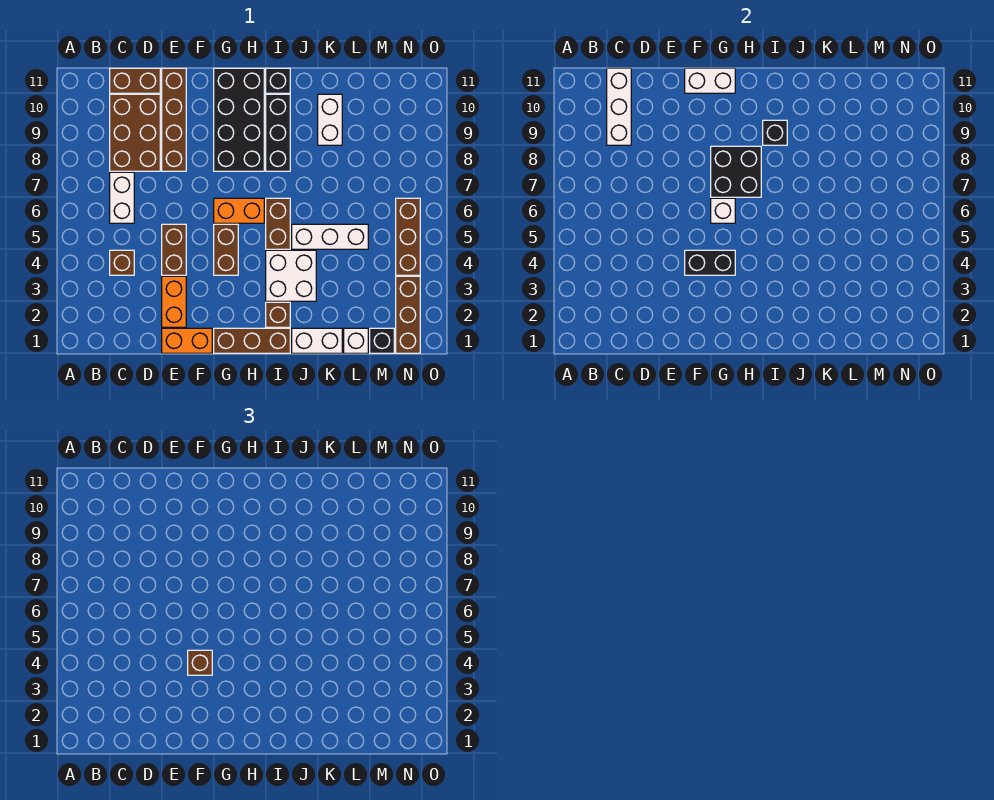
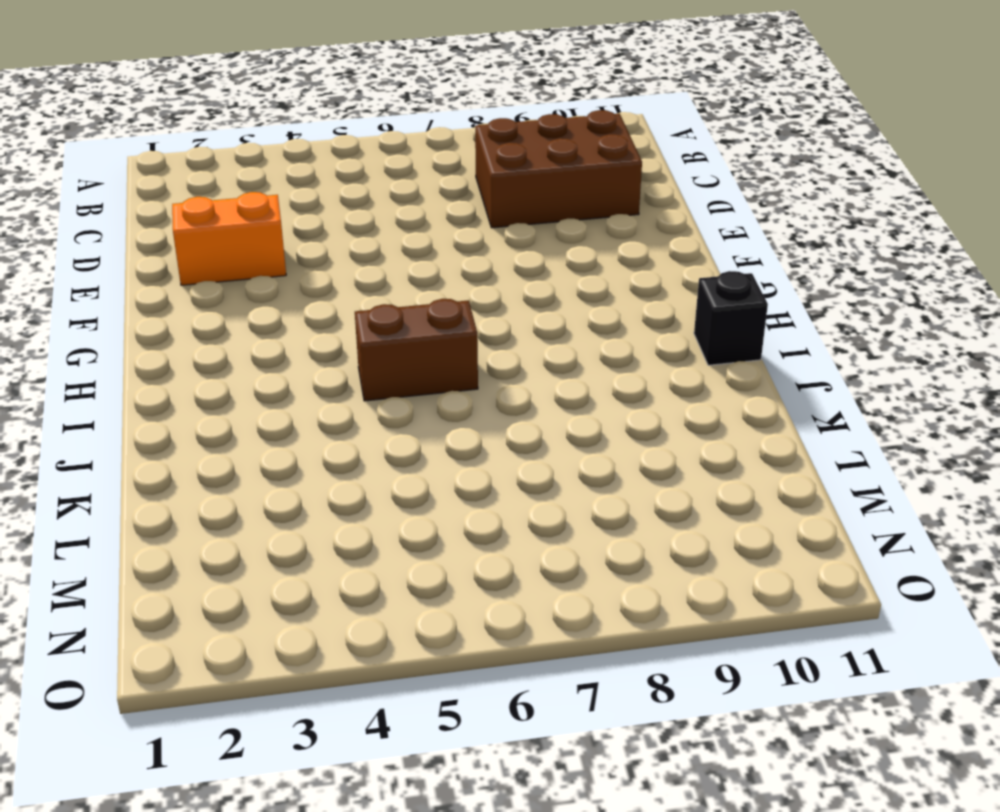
none -> brown 1x1 brick [110,250,134,275]
none -> white 1x2 brick [110,172,134,223]
none -> brown 1x2 brick [110,68,160,93]
none -> orange 1x2 brick [162,328,212,353]

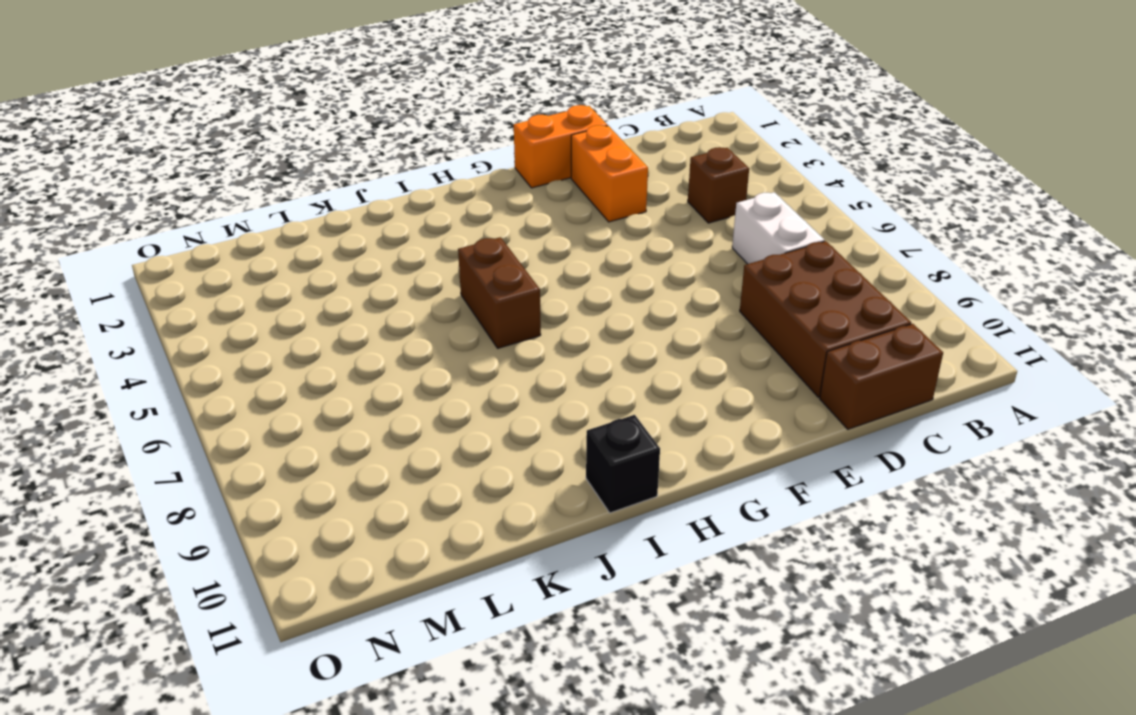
none -> brown 1x2 brick [162,224,186,275]
none -> brown 1x4 brick [162,68,186,171]
none -> brown 1x3 brick [214,328,290,353]
none -> brown 1x2 brick [214,224,238,275]

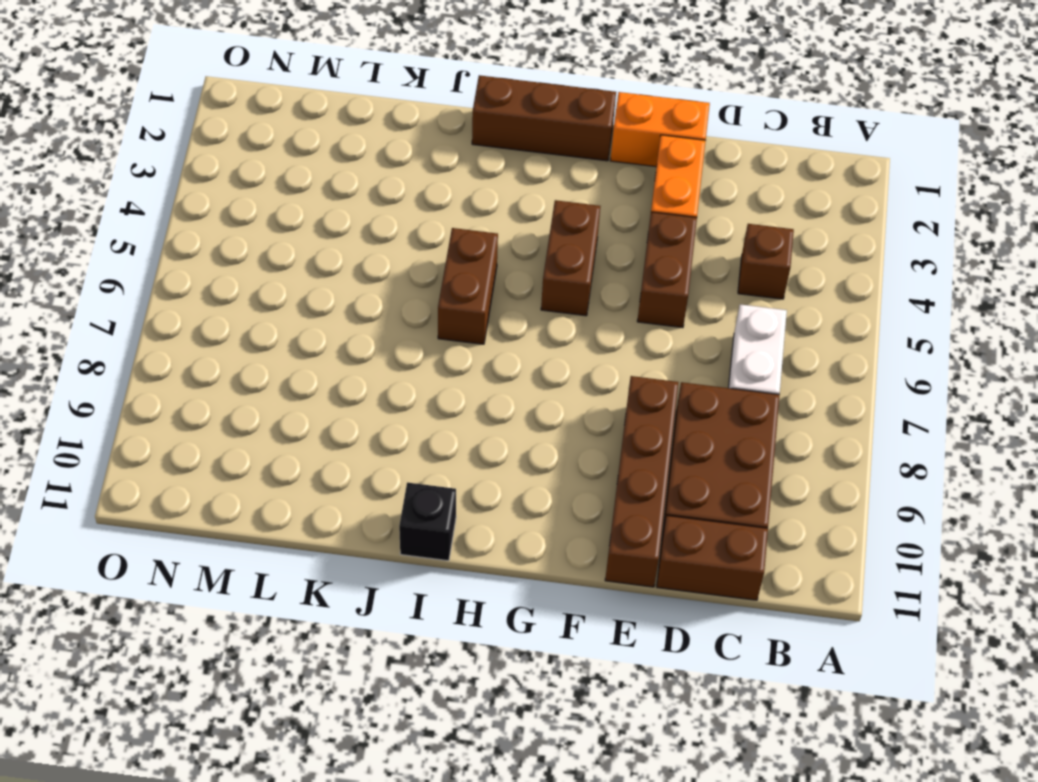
none -> orange 1x2 brick [214,198,264,223]
none -> black 2x4 brick [214,68,264,171]
none -> brown 1x1 brick [266,302,290,327]
none -> white 2x2 brick [266,250,316,301]

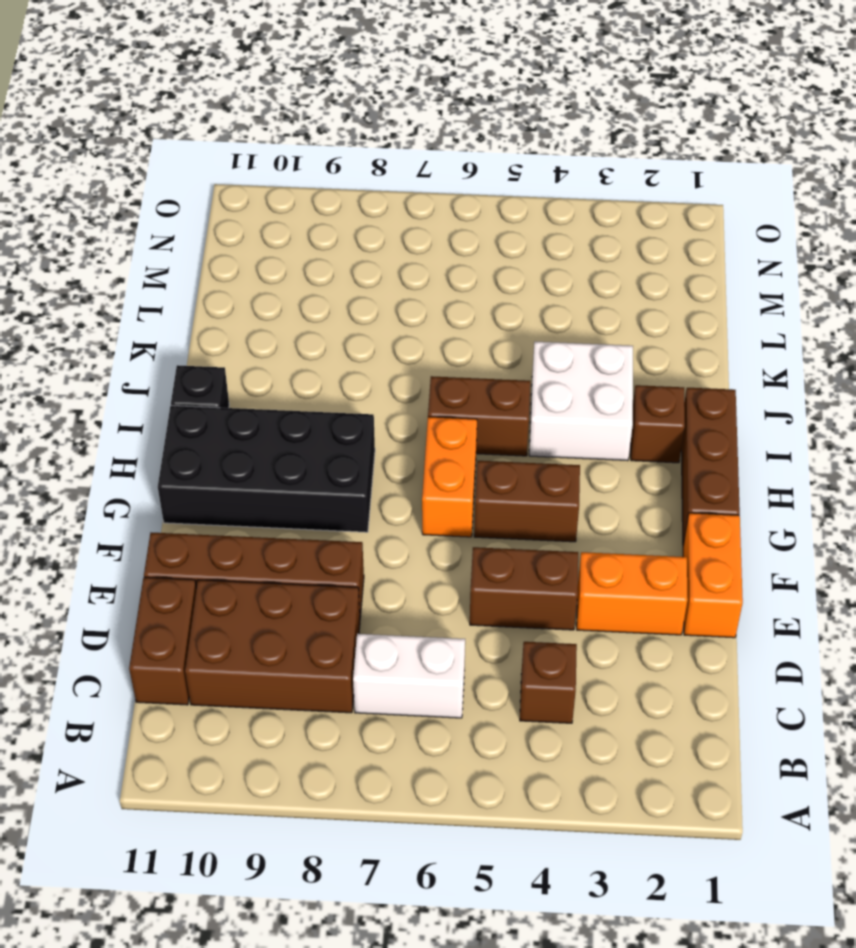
none -> black 1x3 brick [266,94,290,171]
none -> white 1x2 brick [292,328,342,353]
none -> white 1x3 brick [292,224,368,249]
none -> white 1x2 brick [318,94,342,145]

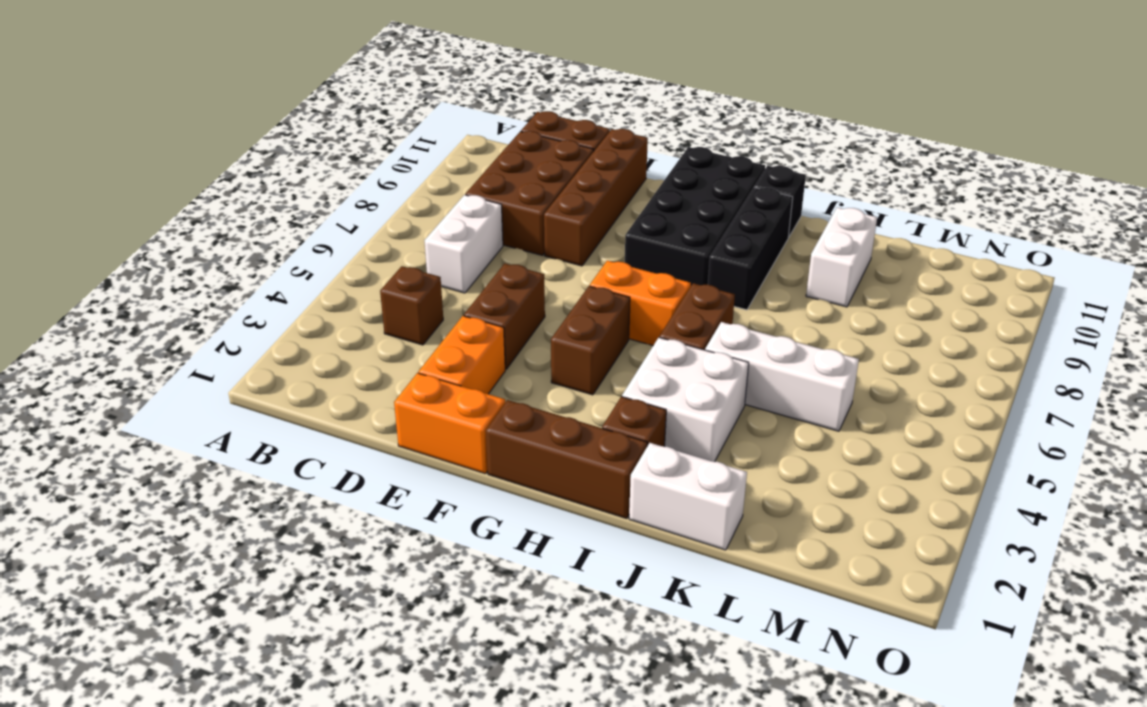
none -> white 1x1 brick [344,328,368,353]
none -> black 1x1 brick [370,328,394,353]
none -> brown 1x3 brick [396,276,420,353]
none -> brown 1x3 brick [396,198,420,275]

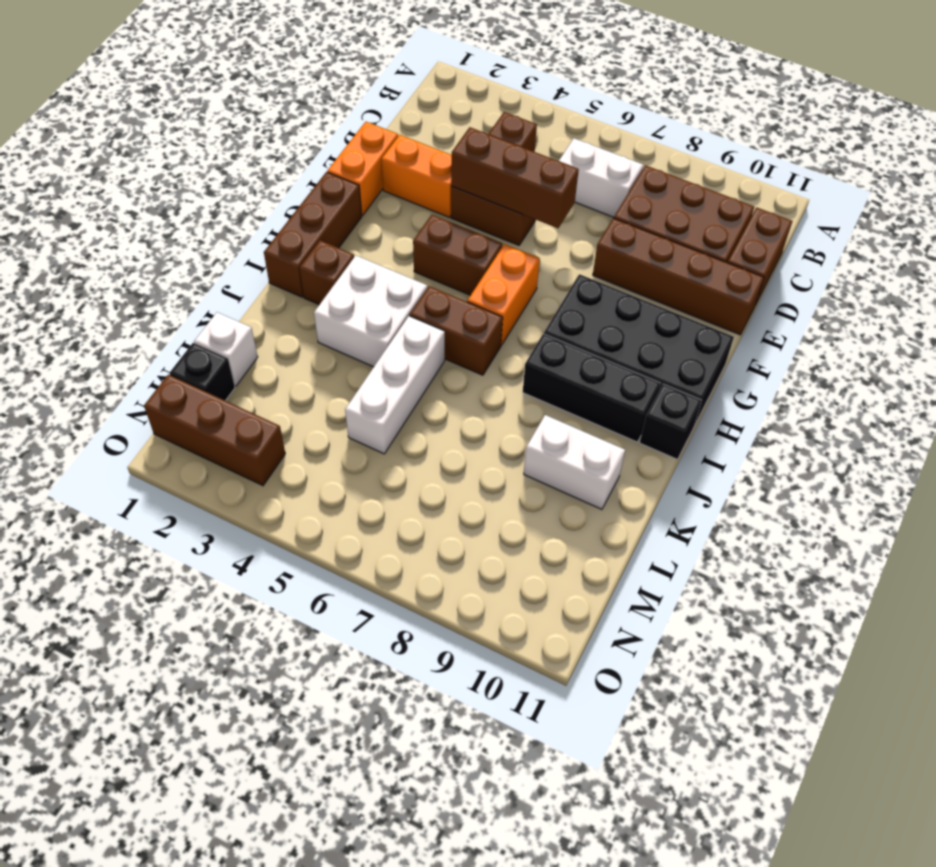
brown 1x3 brick [451,127,579,228] -> brown 1x3 brick moved to [396,198,420,275]
none -> white 1x2 brick [292,328,342,353]
none -> white 1x3 brick [607,68,631,145]
none -> black 1x2 brick [685,250,735,275]
none -> white 1x2 brick [685,68,735,93]

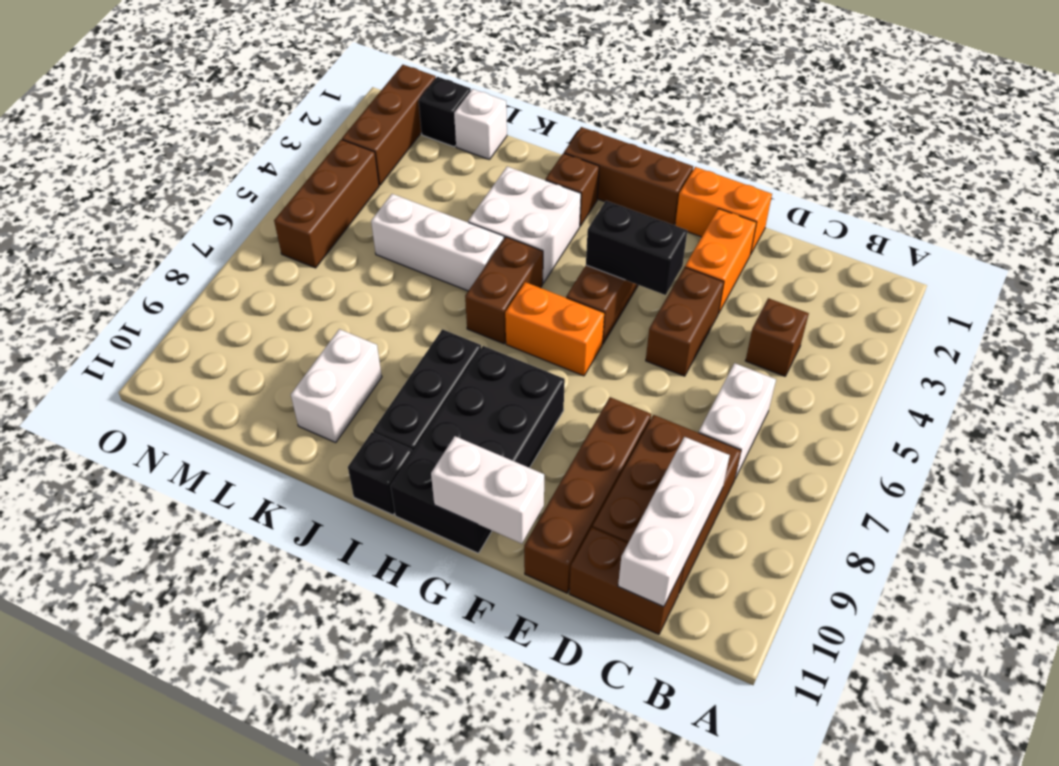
none -> white 1x2 brick [292,328,342,353]
none -> white 1x1 brick [711,198,735,223]
none -> black 2x2 brick [711,146,761,197]
none -> black 1x1 brick [763,120,787,145]

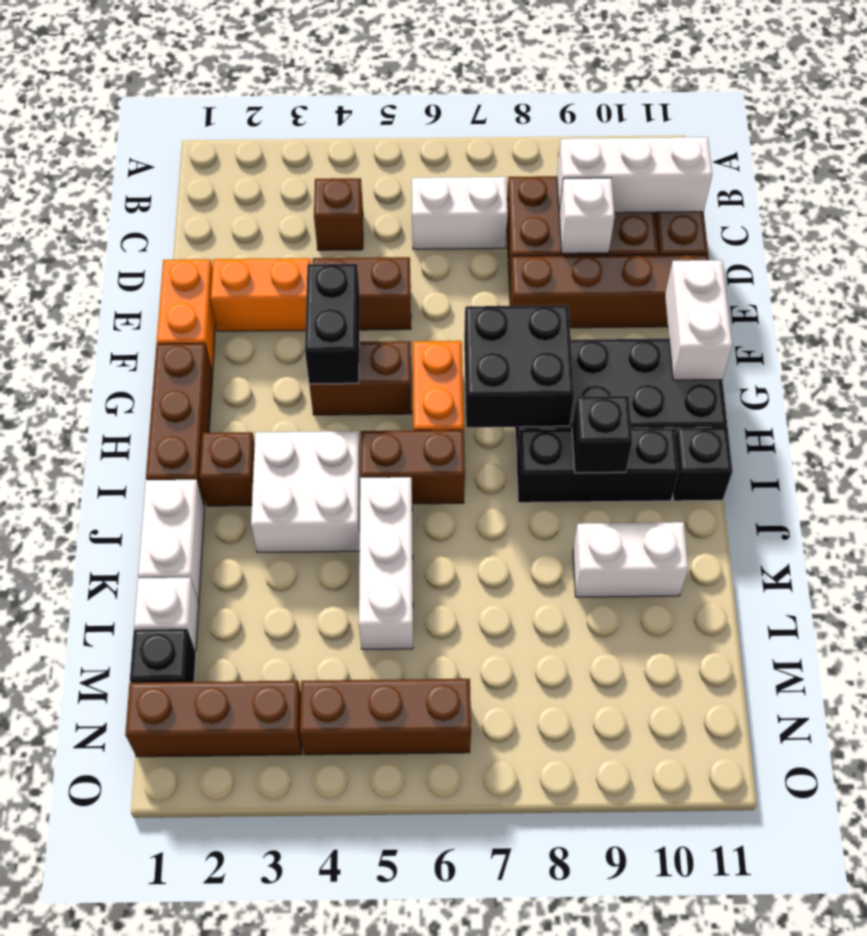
white 1x1 brick [559,178,615,253] -> white 1x1 brick moved to [711,198,735,223]
none -> brown 1x1 brick [188,650,212,675]

